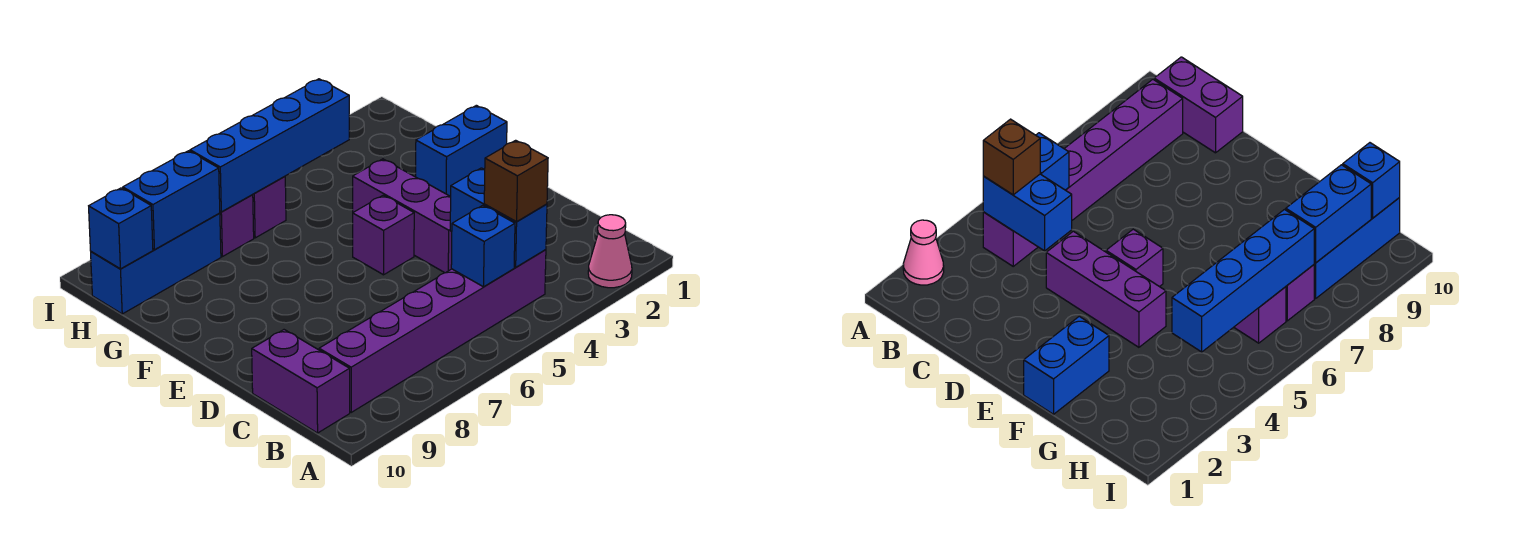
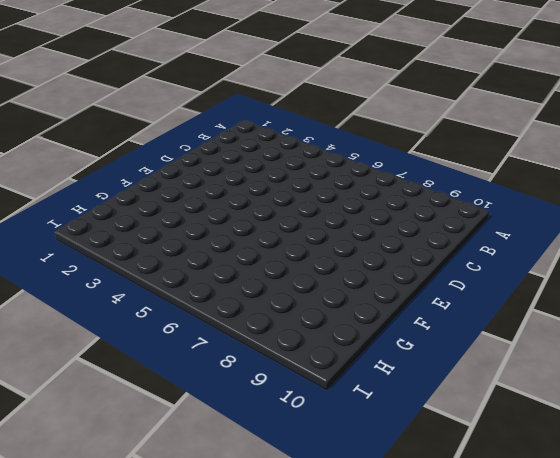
none -> pink 1x1 cone [588,215,632,288]
none -> purple 1x6 brick [319,250,546,412]
none -> purple 1x2 brick [252,330,350,433]

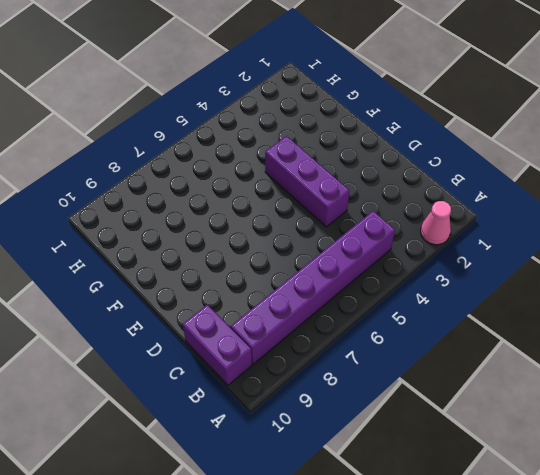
none -> purple 1x1 brick [353,195,414,275]
none -> blue 1x2 brick [416,105,507,197]
none -> purple 1x1 brick [253,176,286,238]

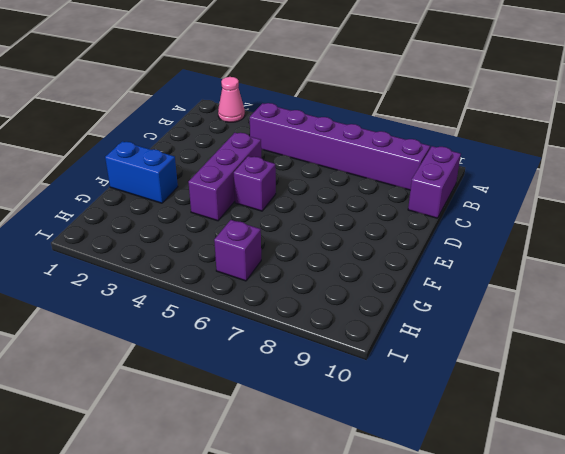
none -> purple 1x1 brick [220,195,254,257]
none -> blue 1x3 brick [91,213,221,314]
none -> blue 1x2 brick [450,168,547,267]

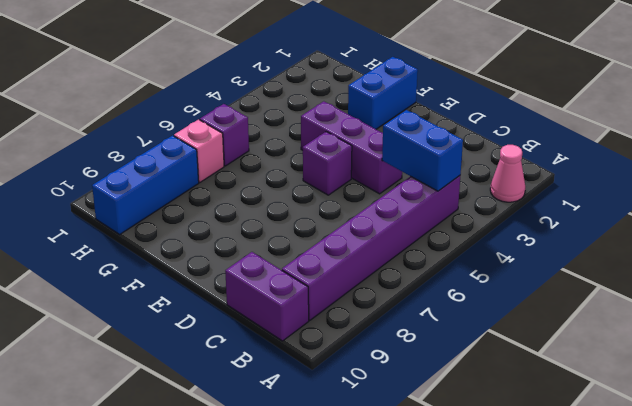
pink 1x1 brick [174,120,224,182] -> purple 1x1 brick [220,195,254,257]
none -> blue 1x1 brick [451,205,515,287]
none -> blue 1x4 brick [190,79,349,212]
none -> blue 1x2 brick [123,151,220,250]

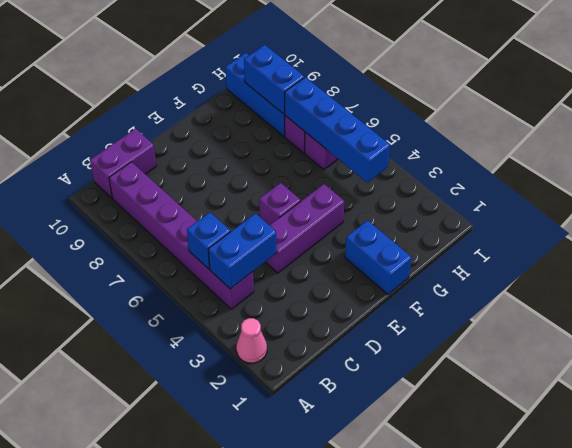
none -> blue 1x1 brick [89,188,153,269]
none -> brown 1x1 brick [484,140,548,222]

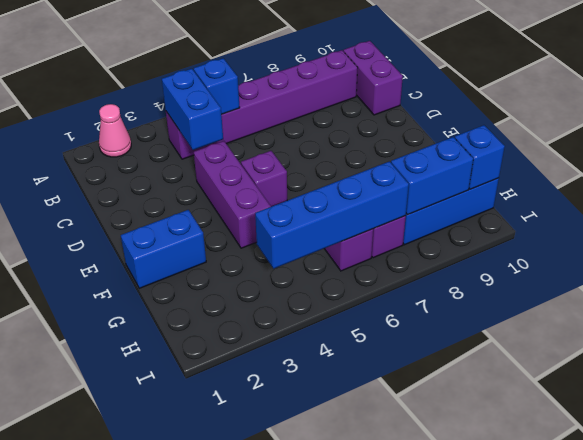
none -> brown 1x1 brick [484,140,548,222]

